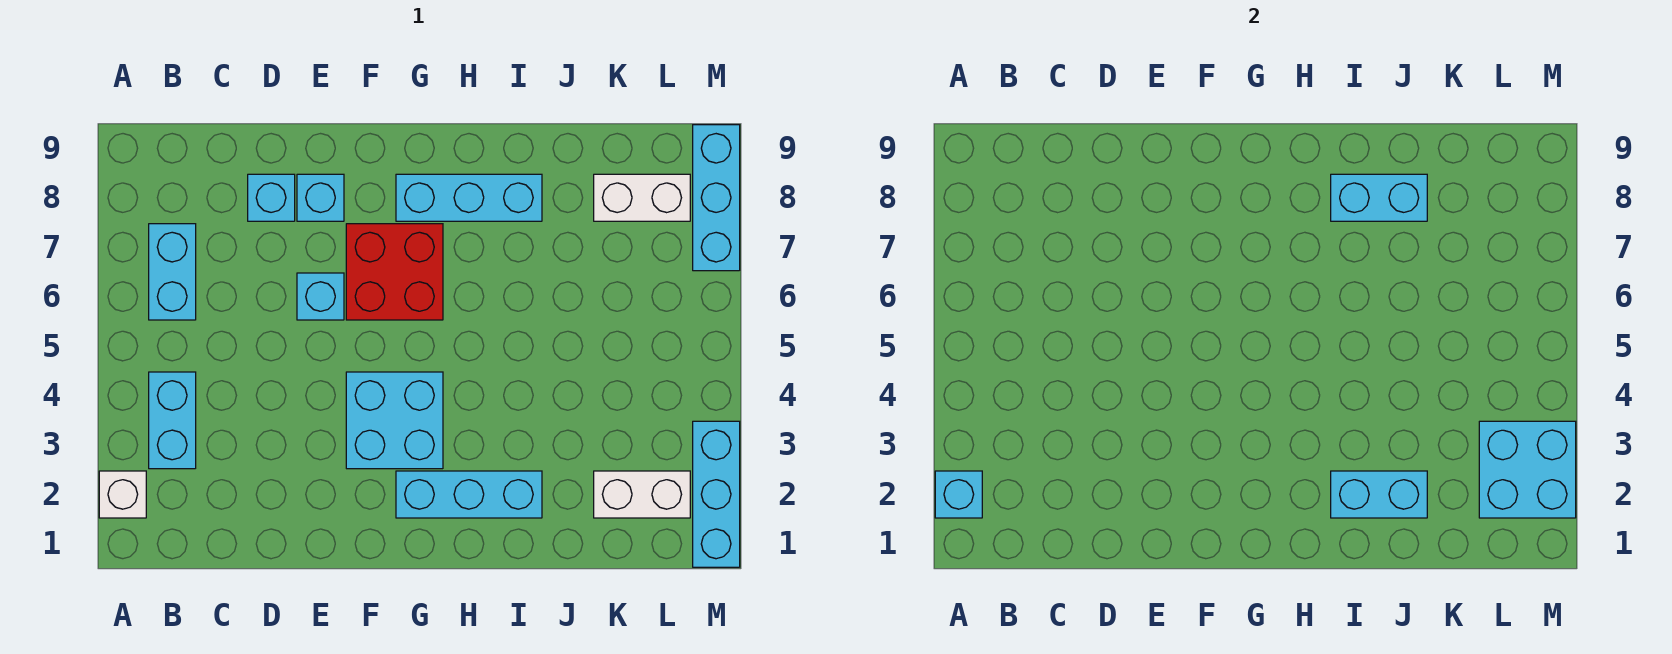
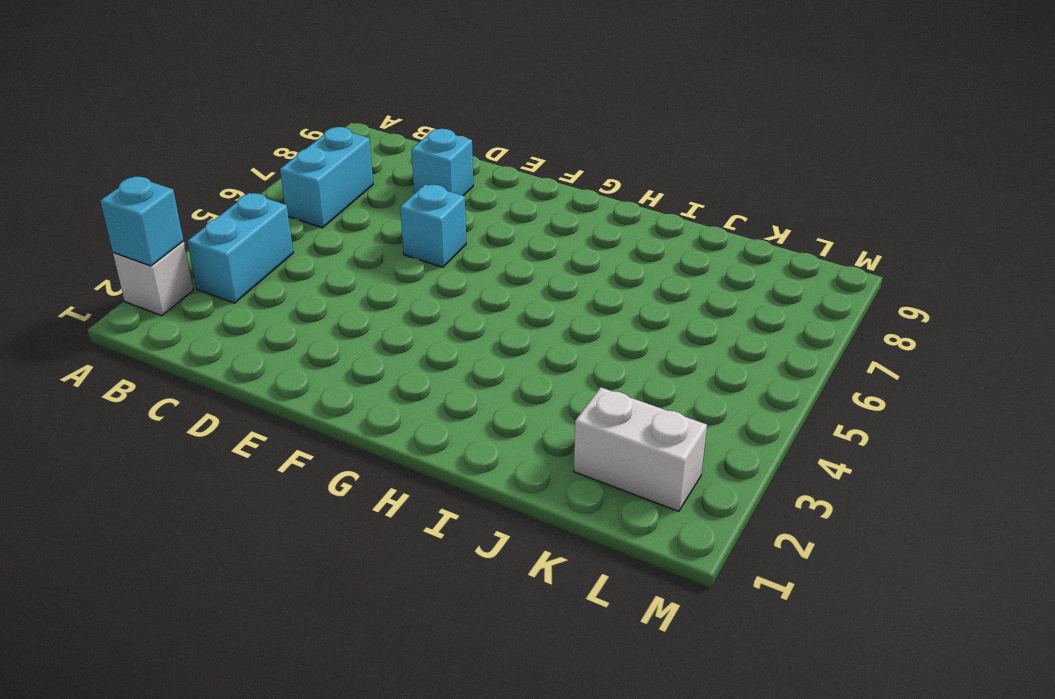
none -> cyan 1x1 brick [297,174,344,221]
none -> cyan 2x2 brick [346,372,443,469]
none -> red 2x2 brick [346,224,443,320]

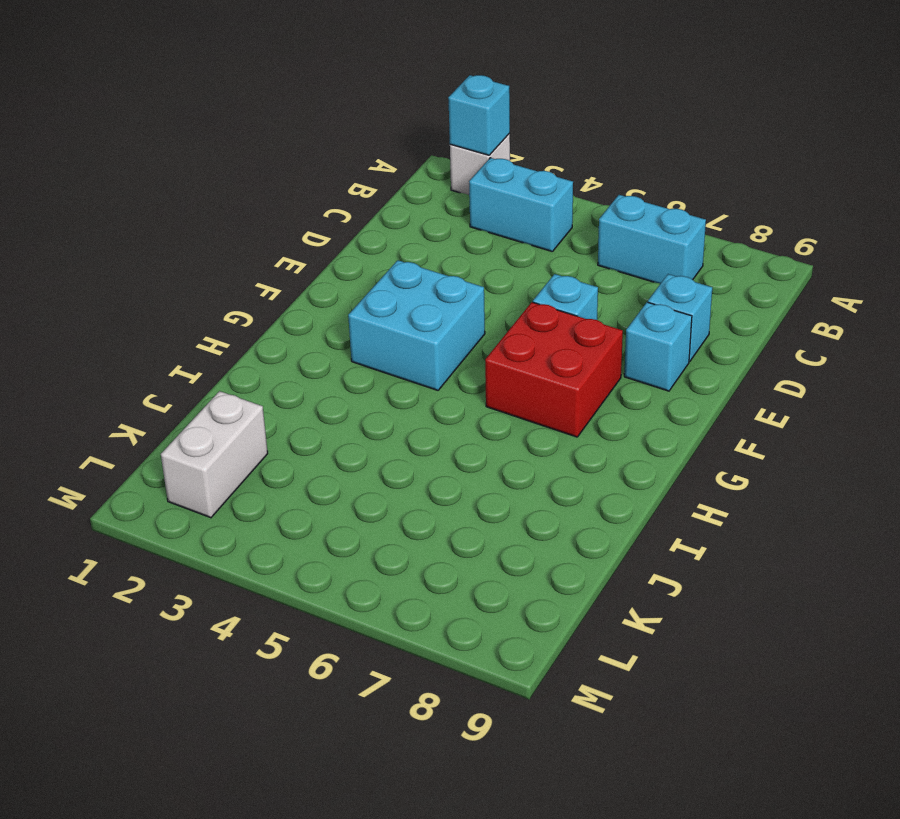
none -> cyan 1x3 brick [396,471,542,518]
none -> cyan 1x3 brick [396,174,542,221]
none -> white 1x2 brick [594,174,690,221]

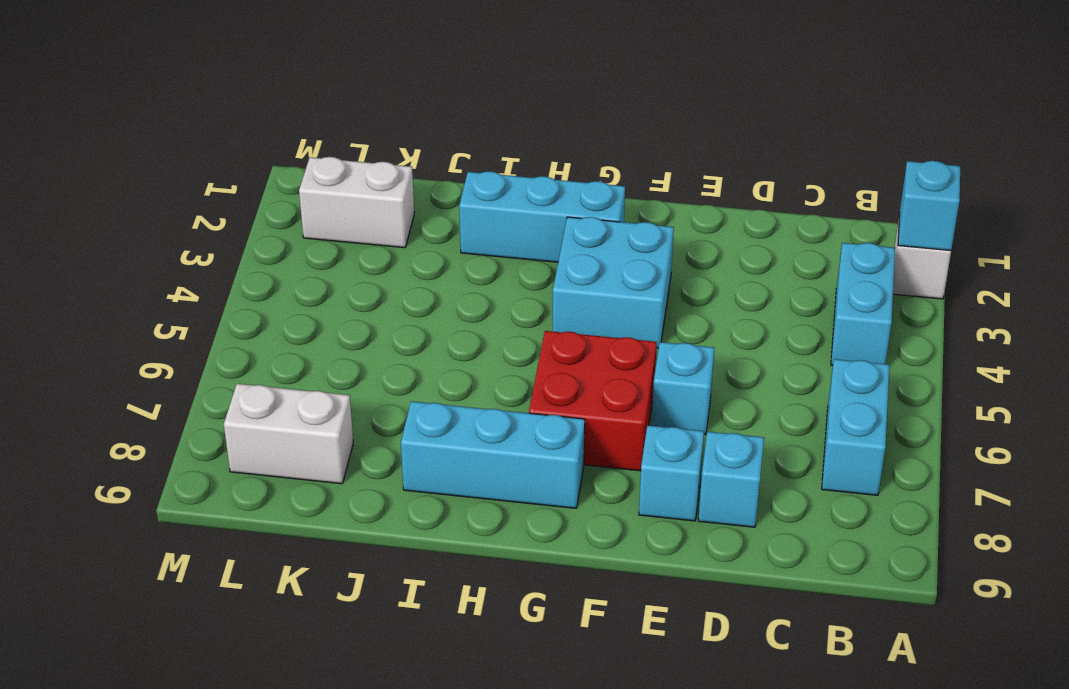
none -> cyan 1x3 brick [693,421,740,567]
none -> cyan 1x3 brick [693,125,740,271]
none -> cyan 1x2 brick [1331,471,1427,518]

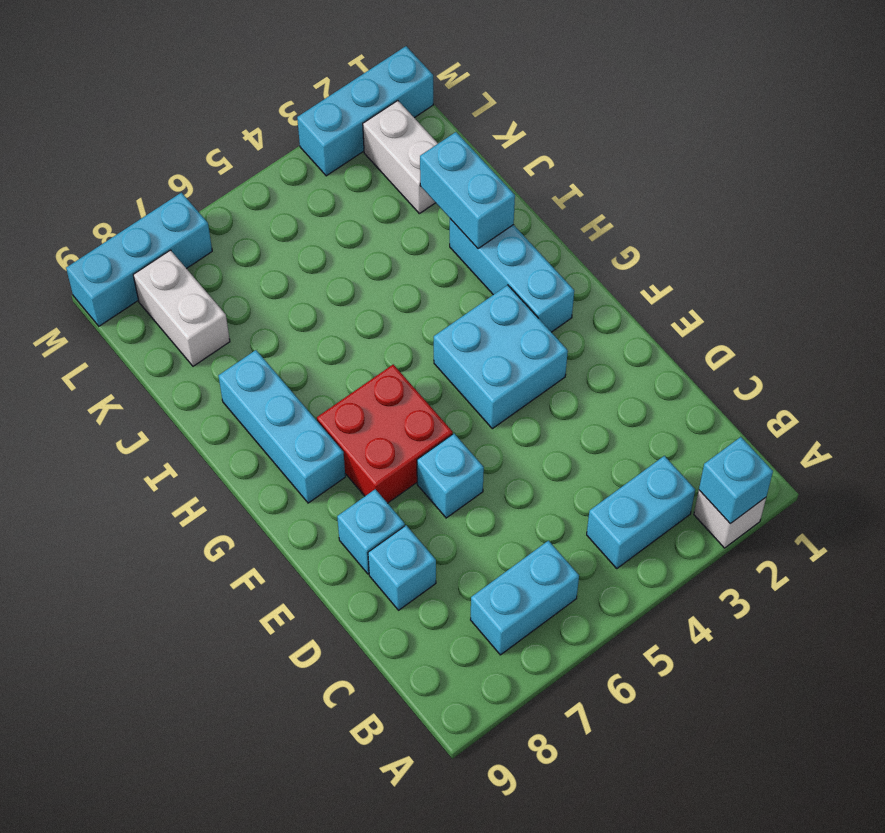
none -> cyan 1x2 brick [1331,174,1427,221]
none -> cyan 2x2 brick [1479,421,1576,518]

